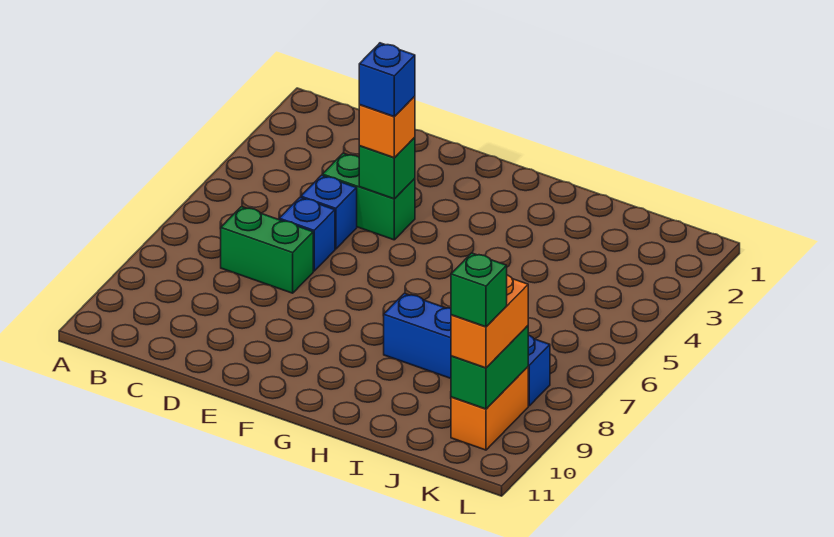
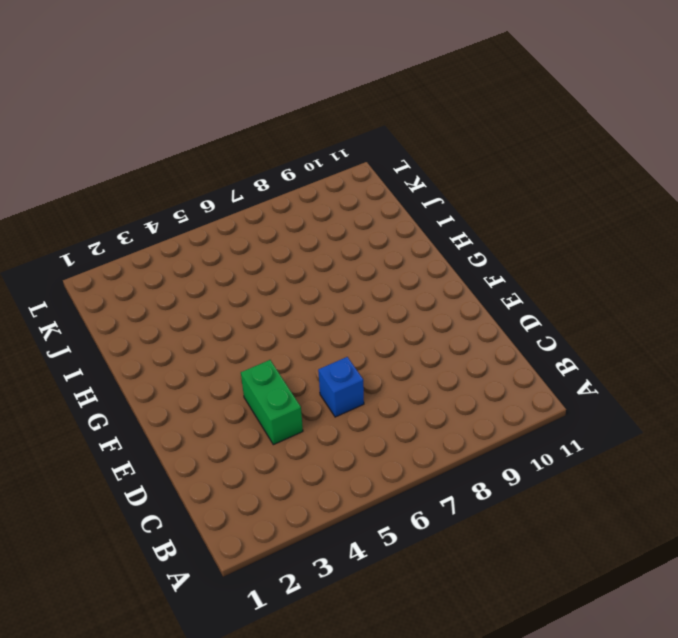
none -> green 1x2 brick [221,207,313,293]
none -> blue 1x1 brick [301,175,357,249]
none -> blue 1x4 brick [384,293,550,406]

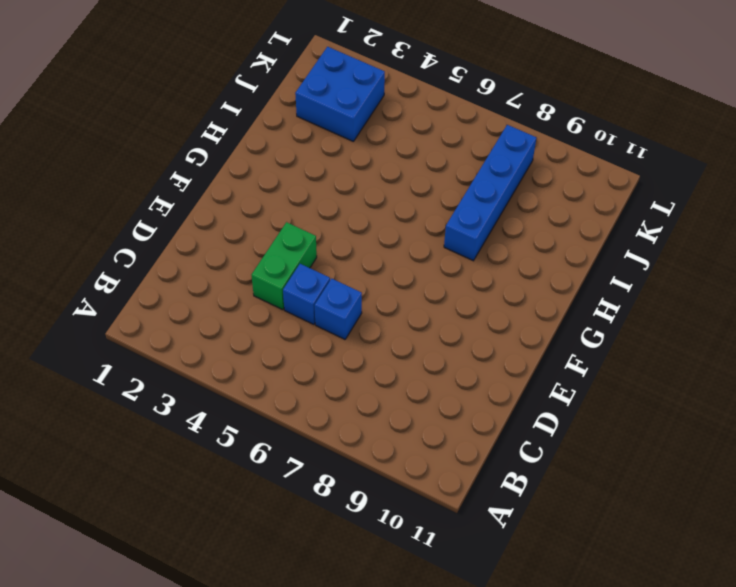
blue 2x2 brick [295,47,385,142] -> none
none -> green 1x2 brick [221,207,313,293]
none -> orange 1x2 brick [451,367,528,450]
none -> green 1x1 brick [359,137,415,199]

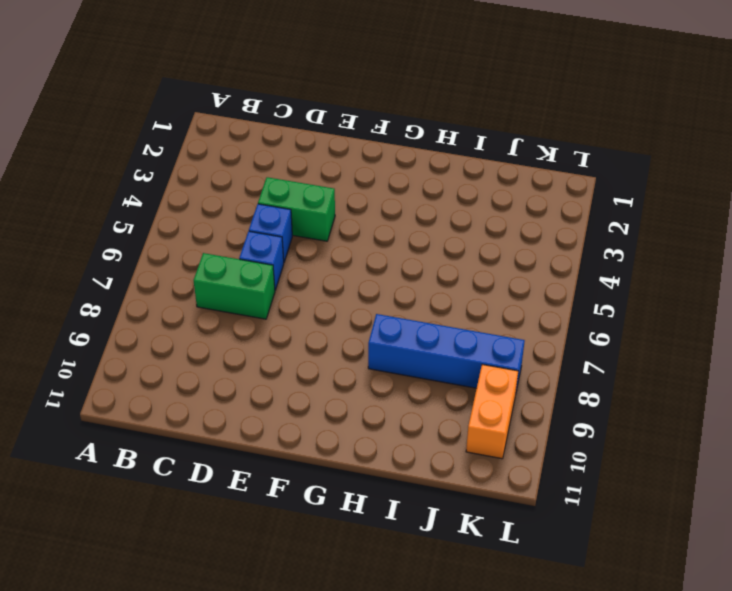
none -> green 1x1 brick [359,137,415,199]
none -> green 1x2 brick [451,326,528,409]
none -> orange 1x1 brick [359,96,415,158]

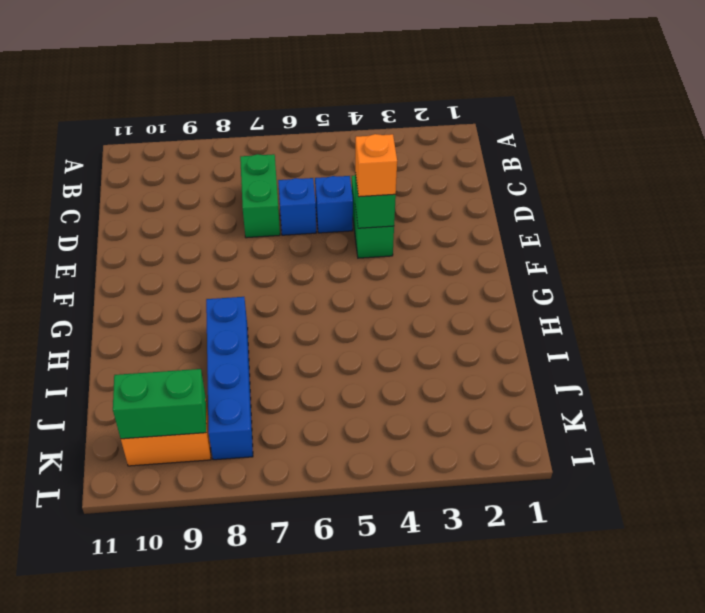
none -> orange 1x2 brick [451,275,528,368]
none -> blue 1x1 brick [359,43,415,117]
none -> green 1x1 brick [451,253,507,327]

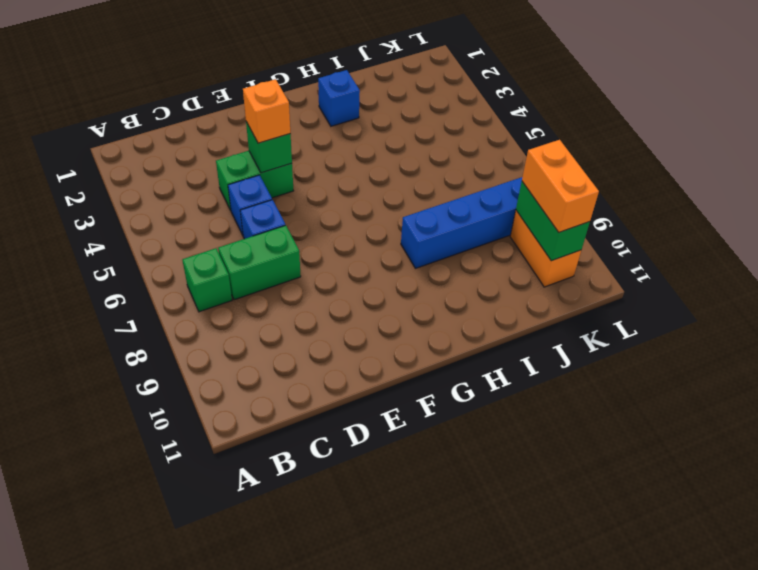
green 1x1 brick [182,248,232,312] -> green 1x1 brick moved to [451,253,507,327]
blue 1x1 brick [318,70,360,126] -> blue 1x1 brick moved to [359,43,415,117]

